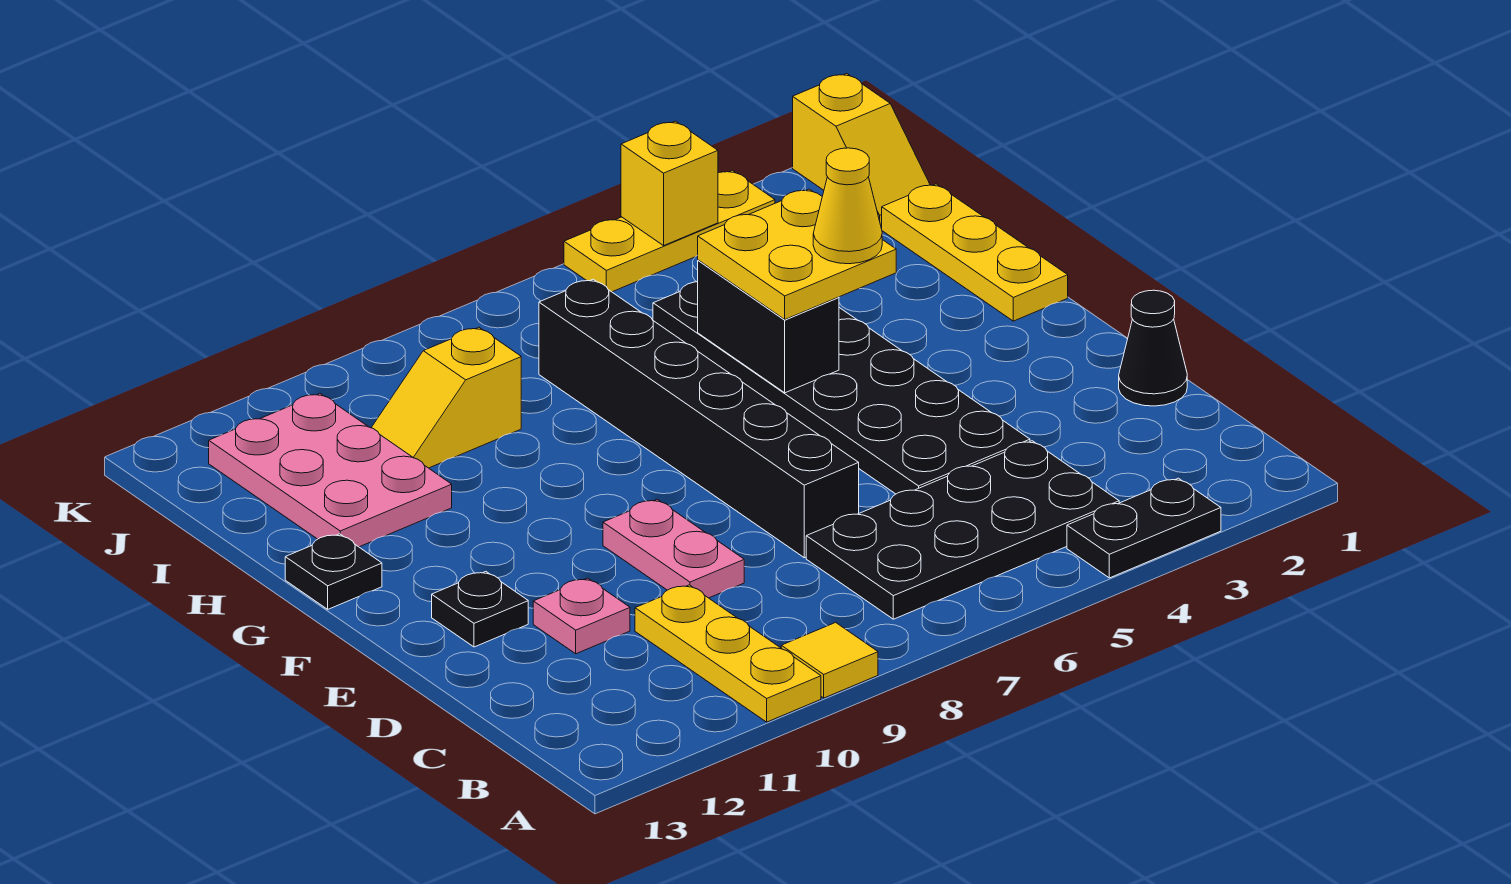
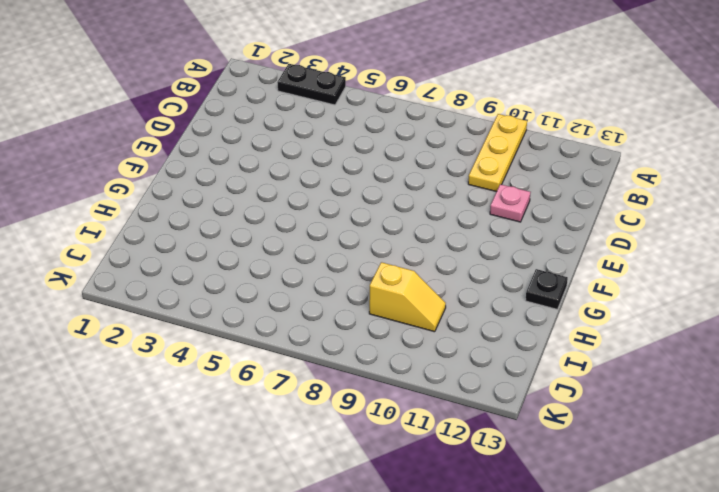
none -> yellow 1x1 tile [781,622,878,698]
none -> black 2x4 plate [806,441,1119,619]
none -> black 1x1 cone [1119,290,1187,406]

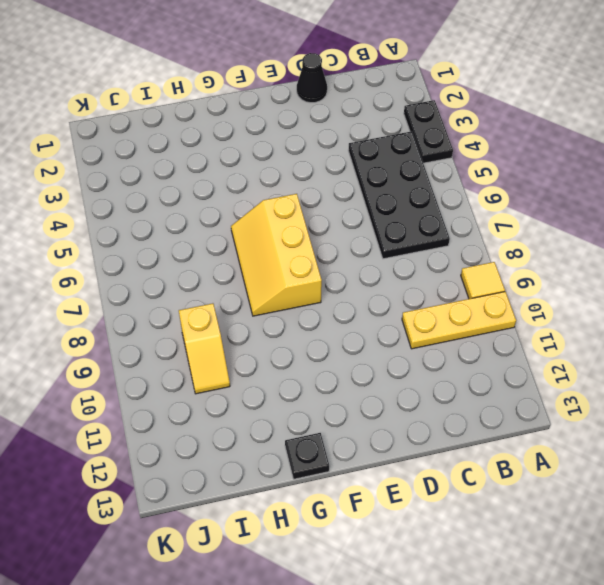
yellow 2x3 slope [231,194,322,316] -> black 1x6 brick [539,279,859,558]
none -> black 2x6 plate [653,282,1030,494]
none -> pink 1x2 plate [603,499,744,598]
none -> pink 1x1 plate [533,578,630,654]

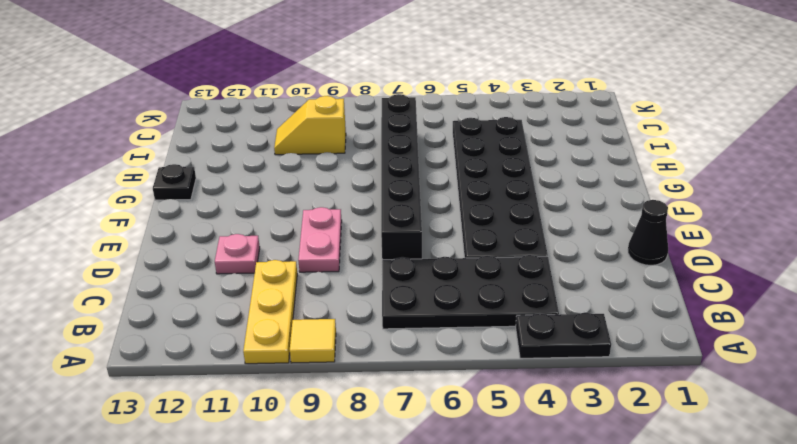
none -> black 1x1 plate [432,572,528,647]
none -> yellow 1x3 plate [882,184,1068,321]
none -> pink 2x3 plate [209,394,452,547]

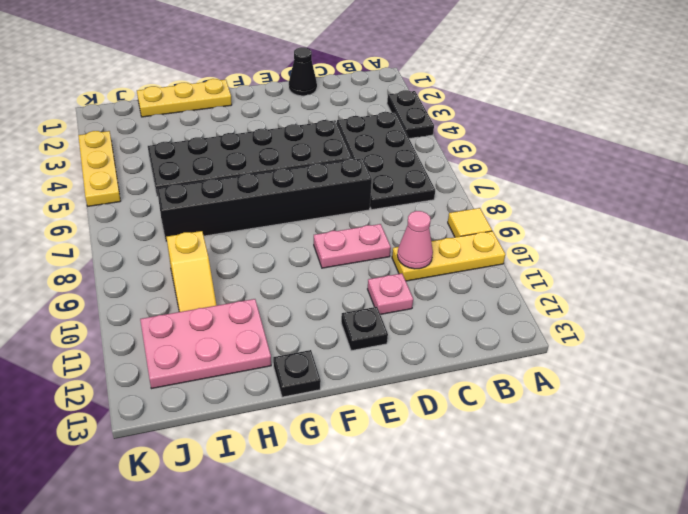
pink 1x1 cone [397,211,433,269] -> none
none -> yellow 1x2 slope [793,74,930,228]
none -> black 1x2 brick [698,260,839,393]
none -> yellow 1x1 brick [621,121,718,246]

